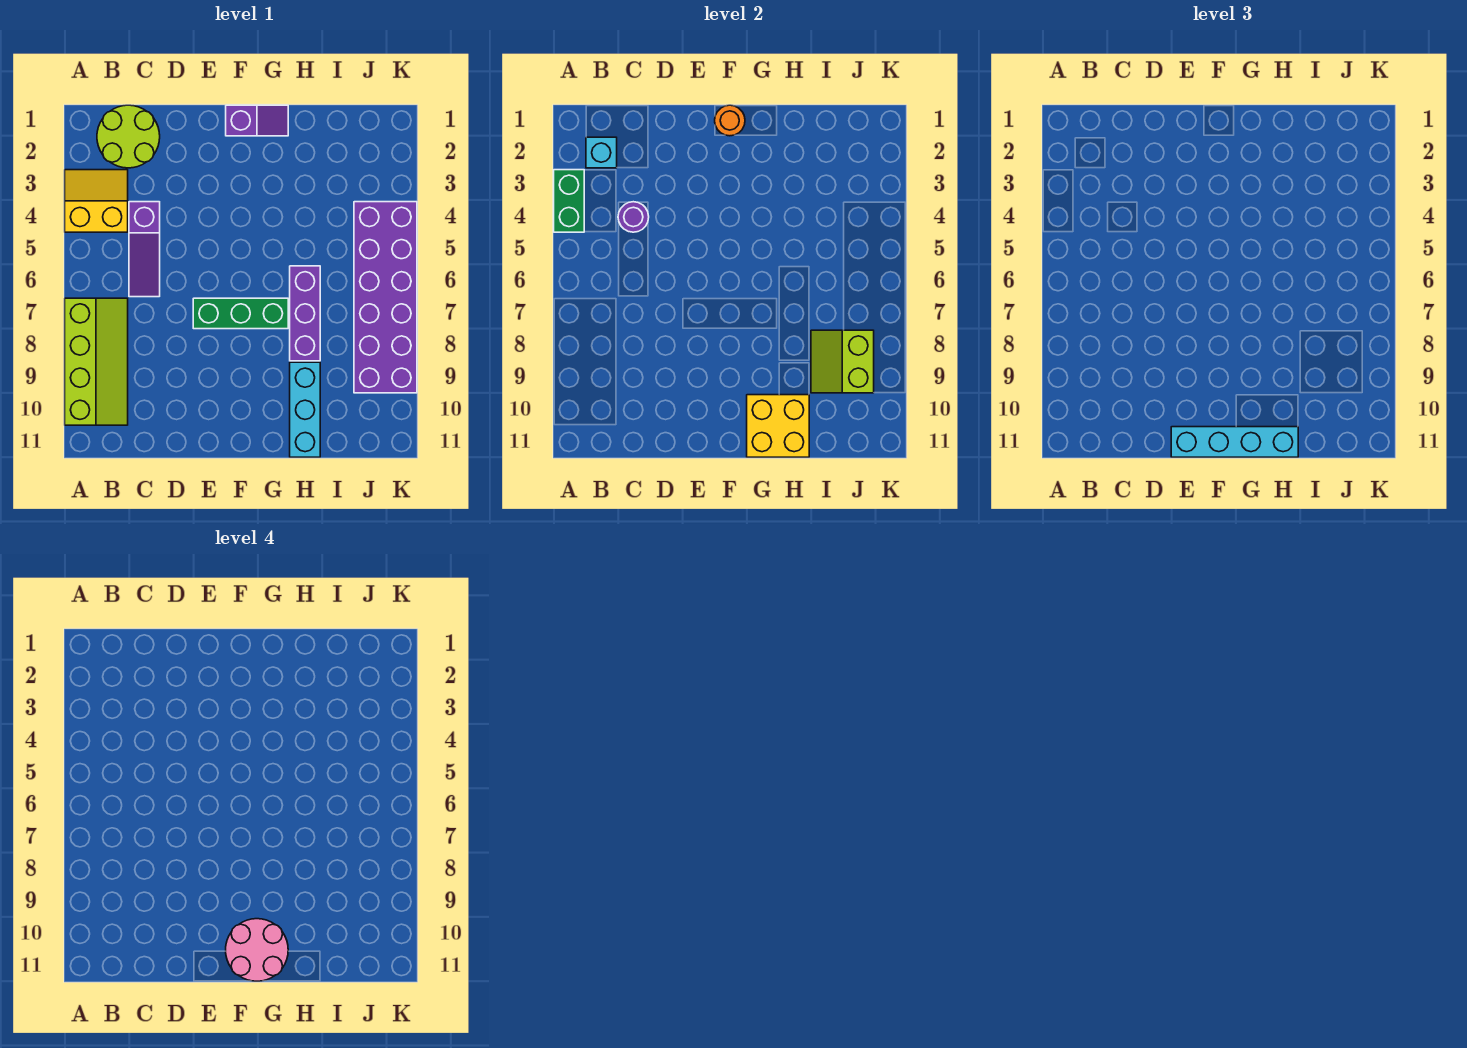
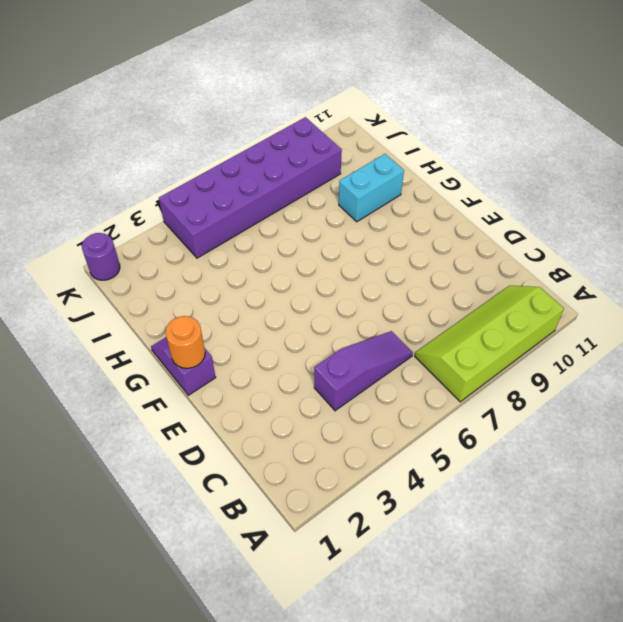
cyan 1x2 brick [339,154,404,222] -> cyan 1x3 brick [290,362,320,457]
purple 1x1 round brick [82,233,120,280] -> purple 1x1 round brick moved to [618,202,649,232]
none -> yellow 2x2 slope [65,170,128,232]
none -> lime 2x2 round brick [97,105,160,168]
none -> green 1x3 brick [193,298,288,329]

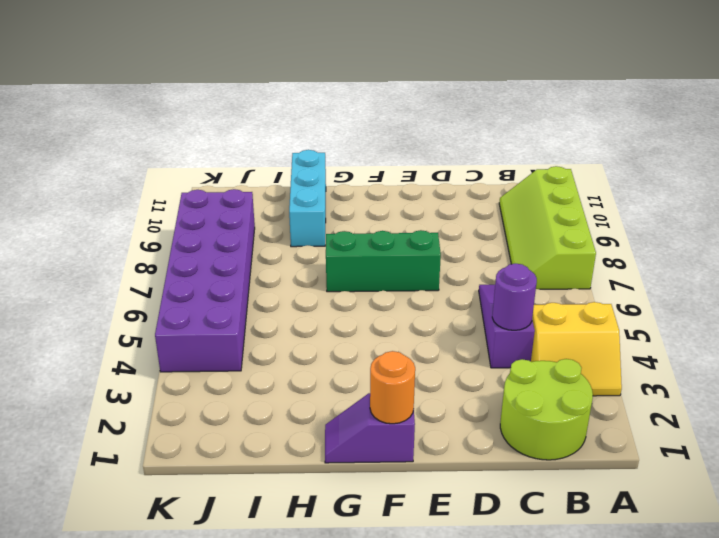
none -> purple 1x3 brick [290,266,320,361]
none -> green 1x2 brick [554,170,584,232]
none -> cyan 1x1 brick [586,137,617,168]

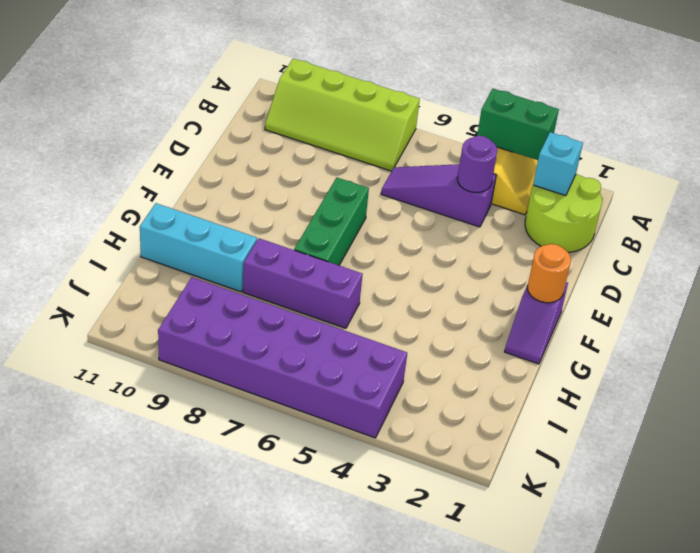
none -> yellow 2x2 brick [747,395,809,457]
none -> lime 2x2 slope [811,330,874,393]
none -> cyan 1x4 brick [1171,427,1298,457]

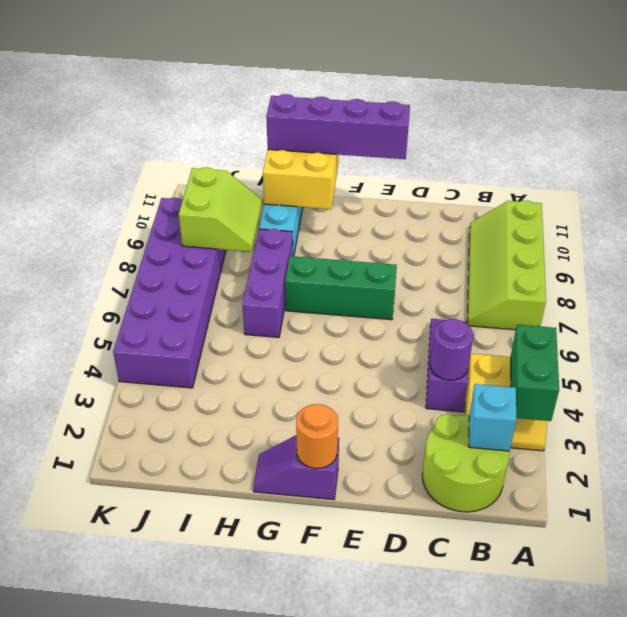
purple 1x4 brick [266,94,410,159] -> cyan 1x4 brick [1171,427,1298,457]
none -> pink 2x2 round brick [226,919,288,981]

